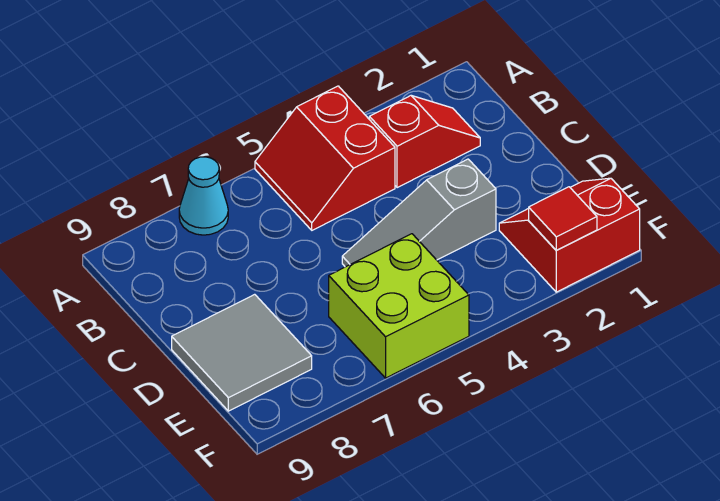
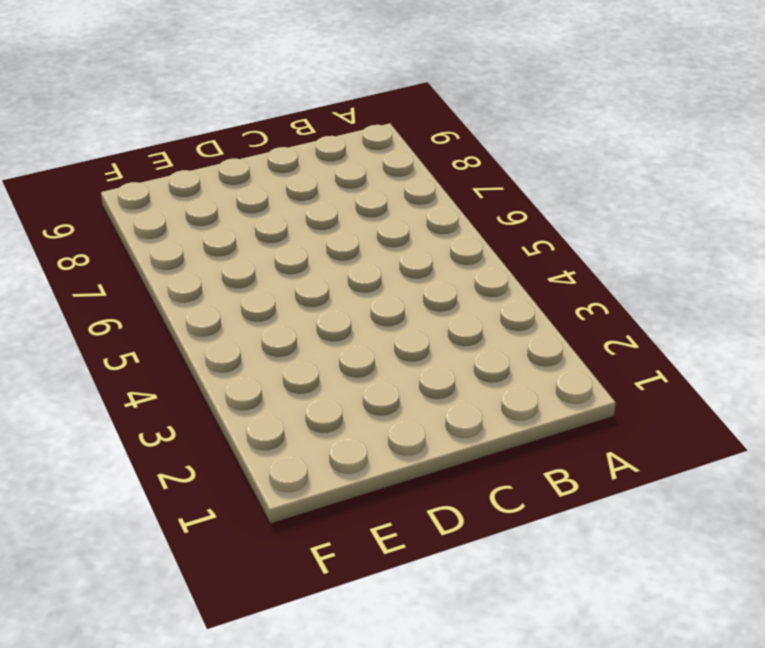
none -> red 2x2 slope [255,86,395,230]
none -> cyan 1x1 cone [179,157,228,235]

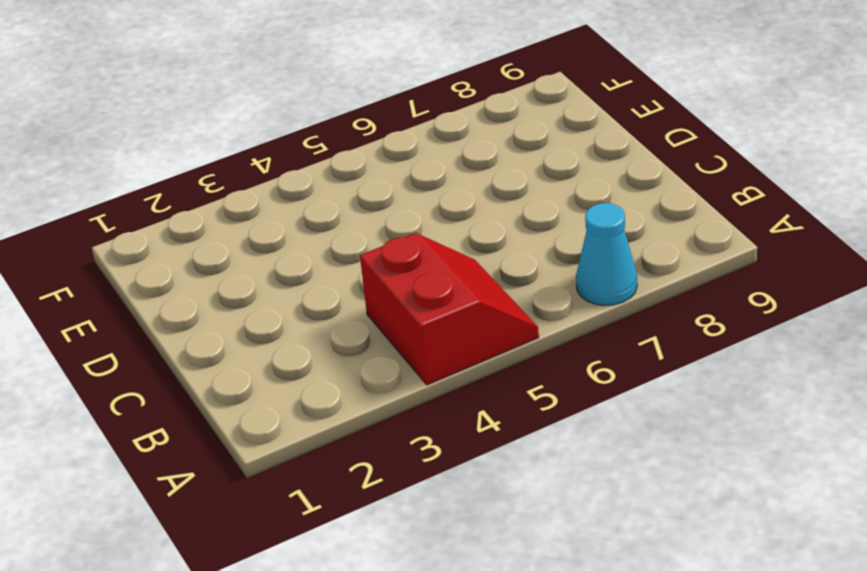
none -> red 1x2 slope [369,96,480,188]
none -> grey 1x3 slope [342,159,496,267]

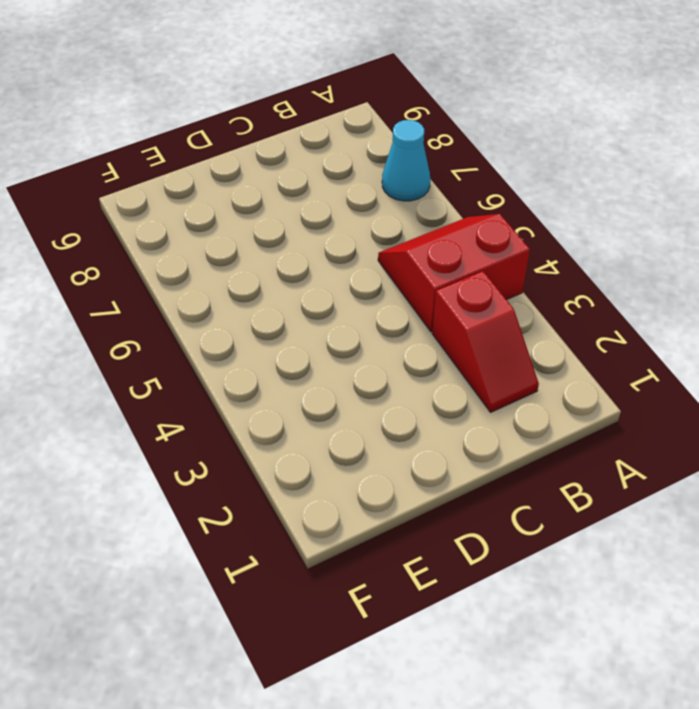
none -> grey 1x3 slope [342,159,496,267]
none -> grey 2x2 tile [172,294,312,411]

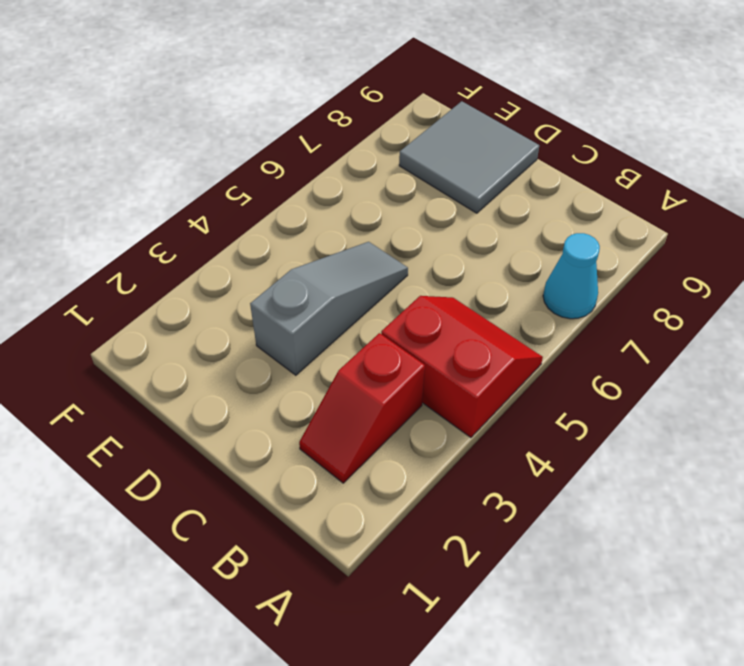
none -> red 2x2 slope [499,178,640,292]
none -> lime 2x2 brick [329,234,469,378]

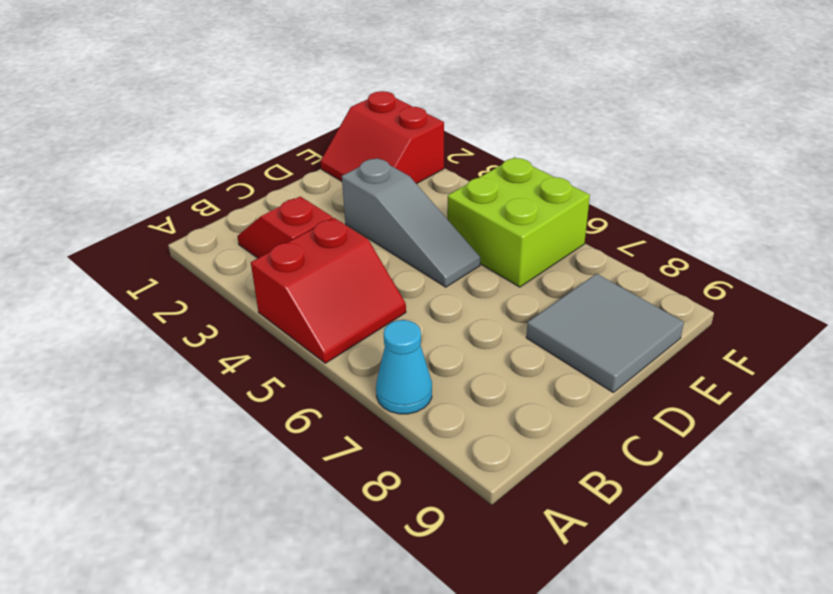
none -> red 1x1 tile [529,187,597,250]

